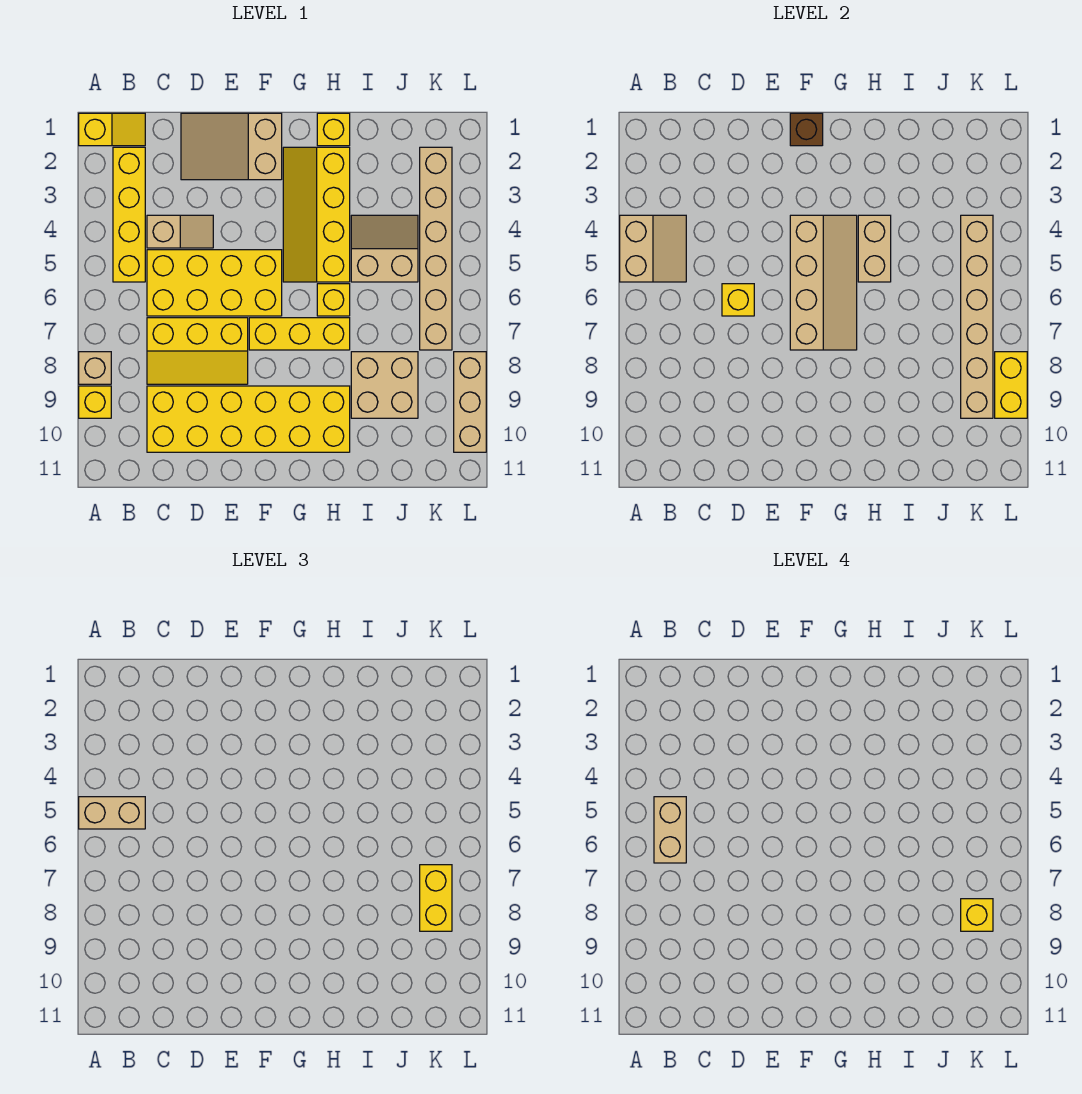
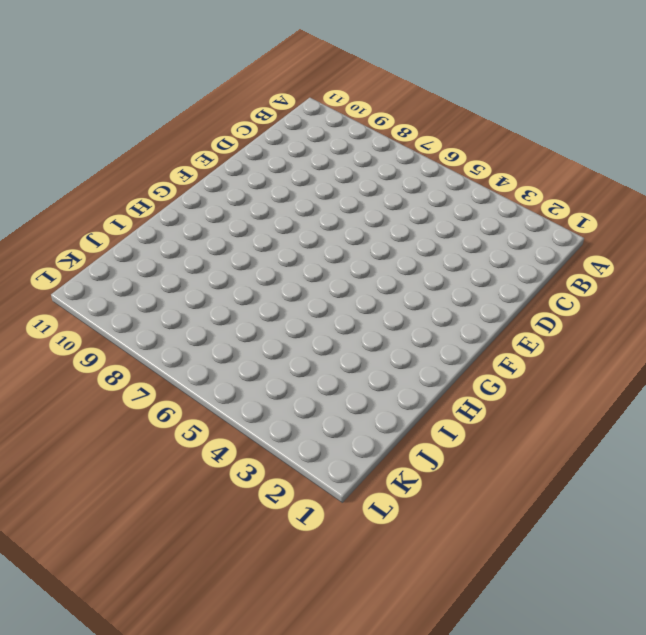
none -> yellow 1x2 slope [79,113,145,146]
none -> tan 1x1 brick [79,352,111,384]
none -> yellow 1x1 brick [79,386,111,418]

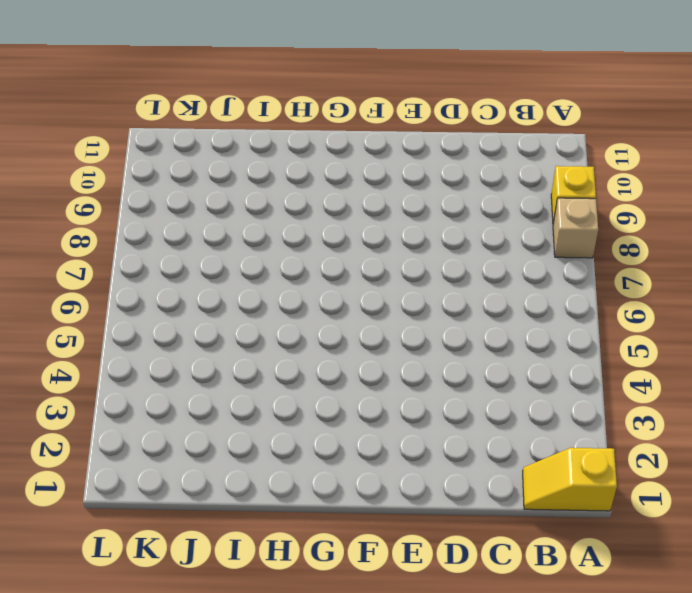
none -> yellow 1x4 brick [113,147,145,282]
none -> tan 1x2 slope [147,215,213,248]
none -> yellow 2x4 brick [147,250,282,316]

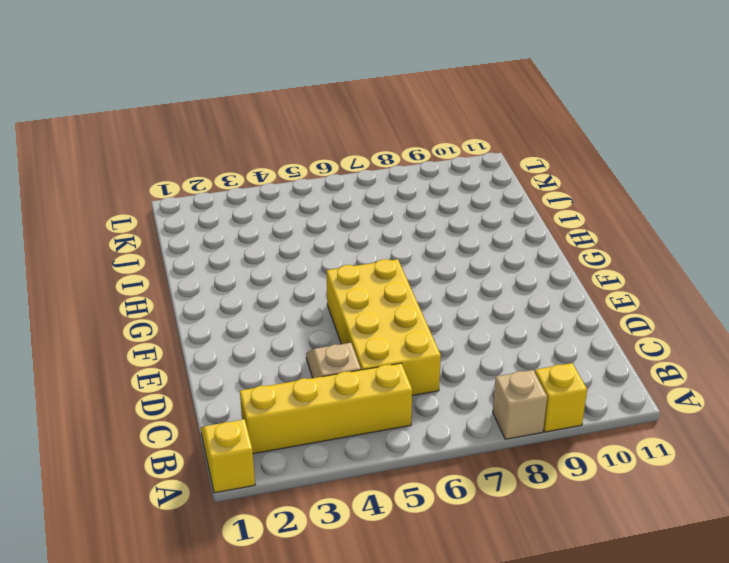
none -> yellow 2x3 slope [147,318,248,384]
none -> yellow 2x6 brick [147,386,350,452]
none -> tan 2x3 slope [181,113,282,180]

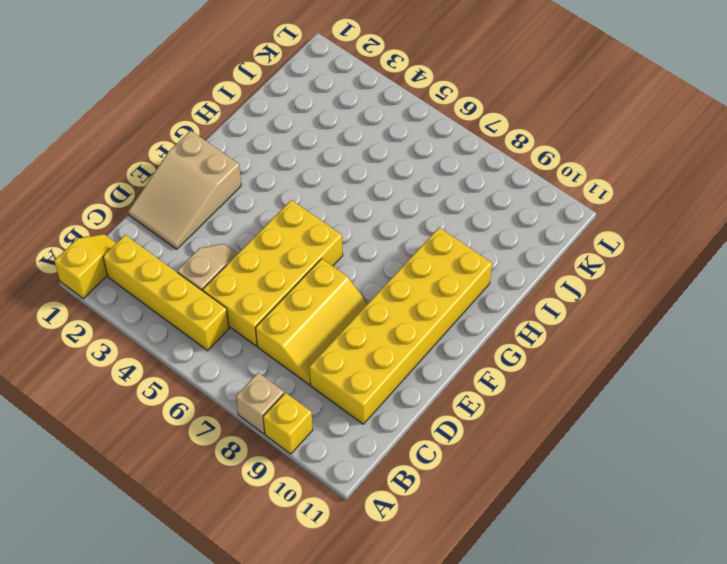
none -> yellow 1x3 brick [249,318,350,350]
none -> yellow 2x4 slope [283,147,350,282]
none -> yellow 1x1 brick [317,113,350,146]

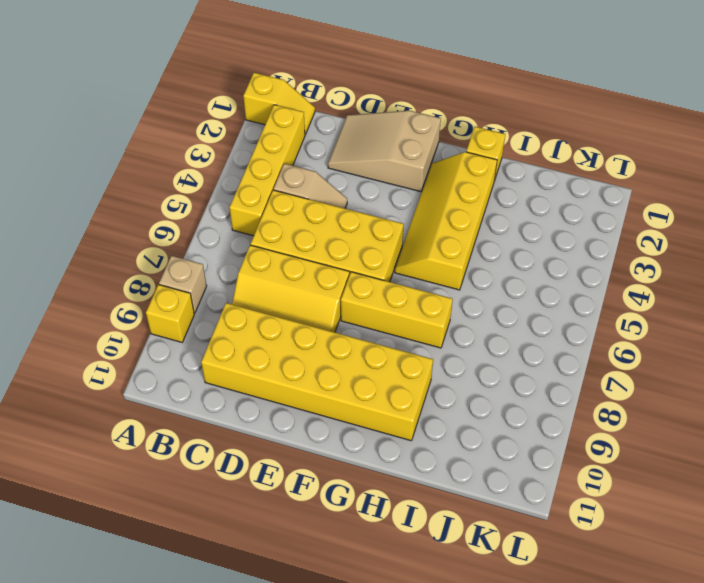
none -> yellow 1x1 brick [317,284,350,316]
none -> tan 2x2 slope [351,215,418,282]
none -> tan 2x2 brick [351,352,418,418]

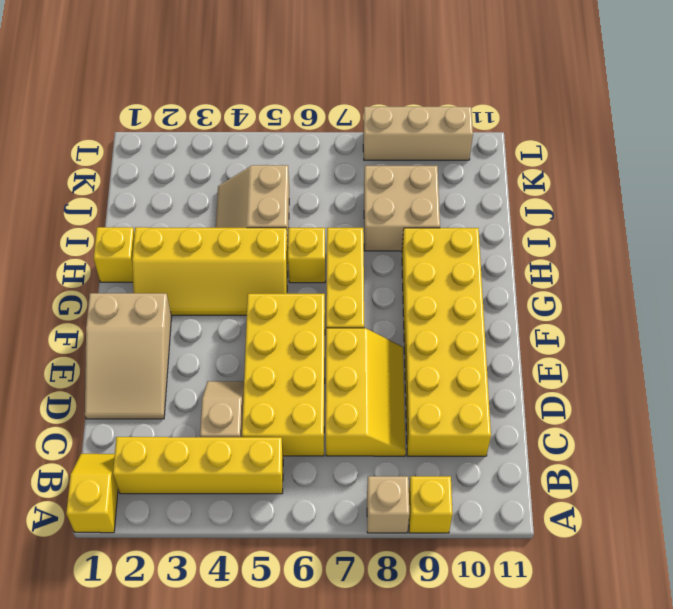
none -> tan 1x6 brick [420,147,452,350]
none -> tan 2x2 slope [620,215,686,282]
none -> yellow 1x1 brick [722,284,754,316]

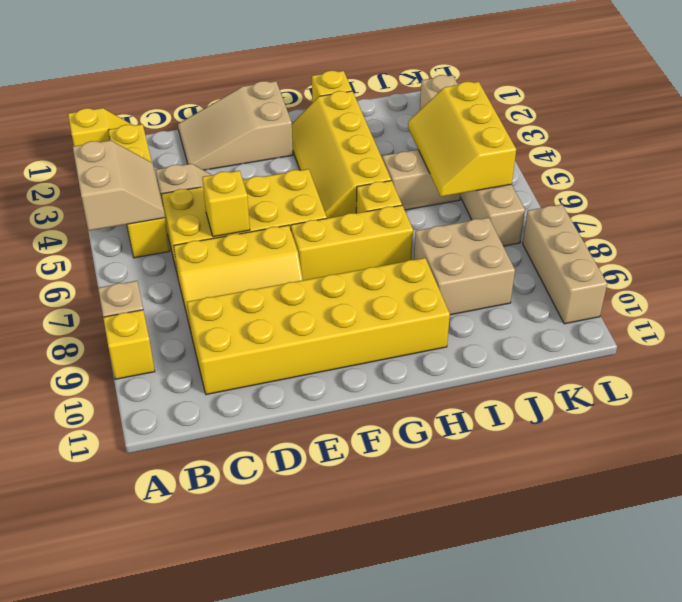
yellow 2x3 slope [408,82,516,197] -> tan 1x6 brick [961,215,993,418]
none -> brown 1x1 brick [790,113,823,146]
none -> tan 2x4 slope [790,215,857,350]
none -> tan 1x2 brick [858,215,891,282]

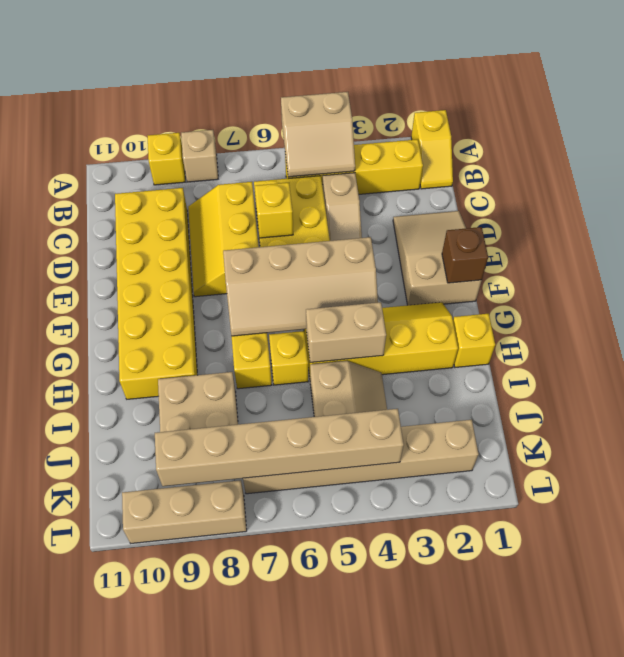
none -> yellow 1x2 brick [995,352,1027,418]
none -> tan 1x2 brick [79,797,145,829]
none -> yellow 1x2 brick [420,865,452,931]

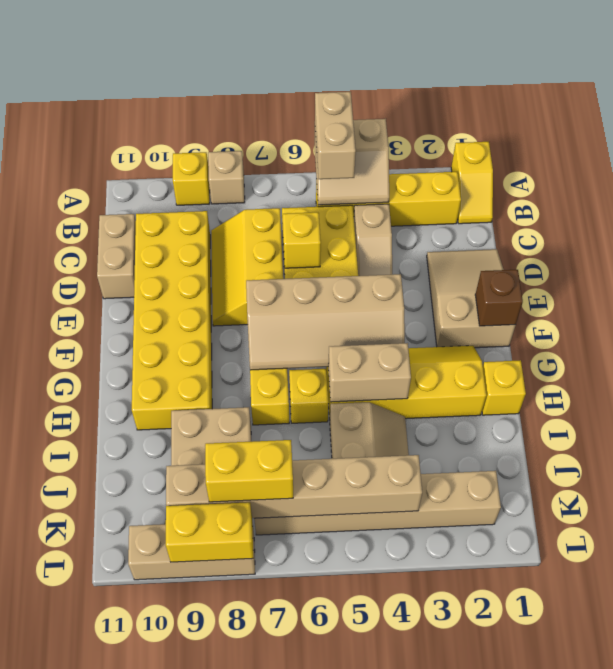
tan 1x2 brick [97,214,136,299] -> tan 1x2 brick turned to [654,797,686,863]
none -> yellow 1x1 brick [961,899,993,931]

